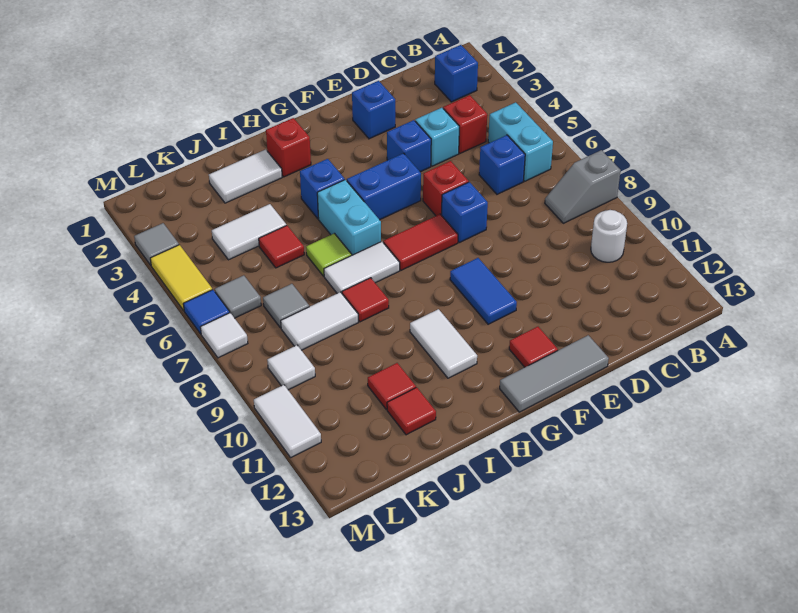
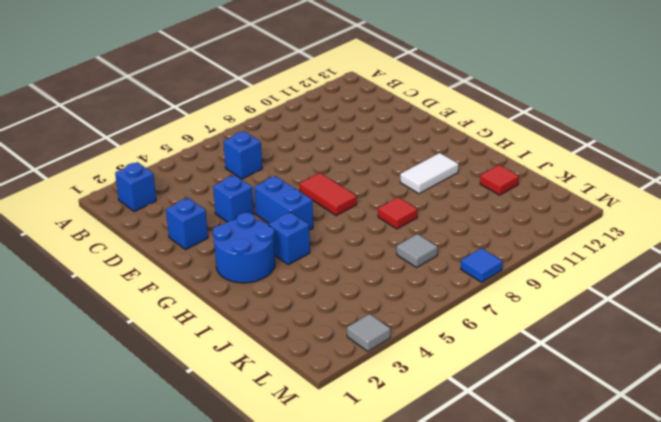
blue 2x2 round brick [213,213,275,283] -> red 1x1 brick [266,118,311,177]
blue 1x1 tile [461,248,502,282] -> blue 1x1 tile moved to [183,290,230,334]
none -> grey 1x2 slope [545,150,621,223]
none -> cyan 1x2 brick [488,102,553,181]
none -> white 1x1 round brick [591,210,627,262]
none -> red 1x1 brick [443,95,487,153]

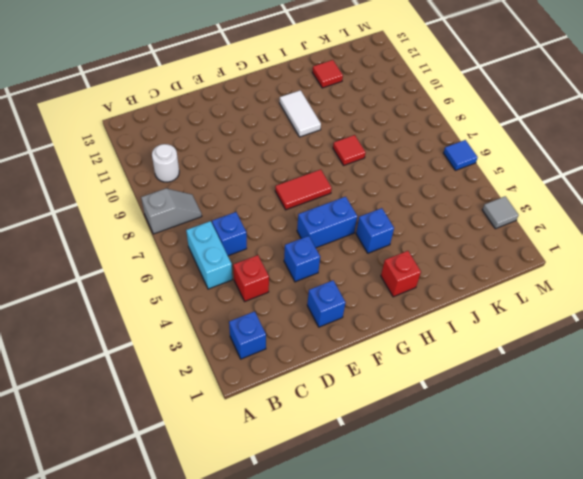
none -> cyan 1x1 brick [415,108,459,166]
none -> red 1x1 brick [423,161,469,216]
none -> blue 1x1 brick [442,182,488,242]
none -> grey 1x3 tile [500,335,609,412]

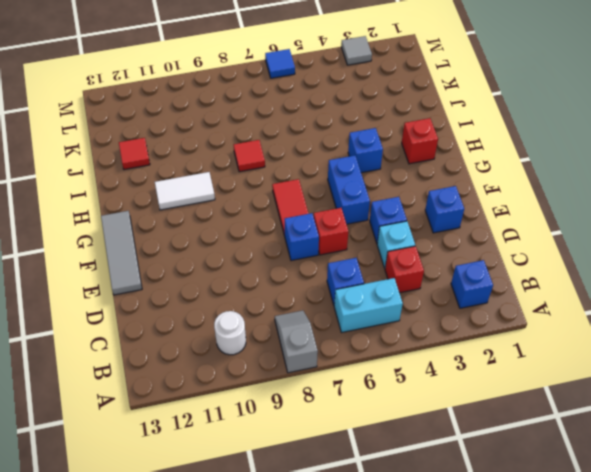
none -> blue 1x2 tile [450,258,517,324]
none -> red 1x1 tile [509,327,558,367]
none -> cyan 1x2 brick [317,180,381,255]
none -> white 1x2 tile [324,242,400,293]

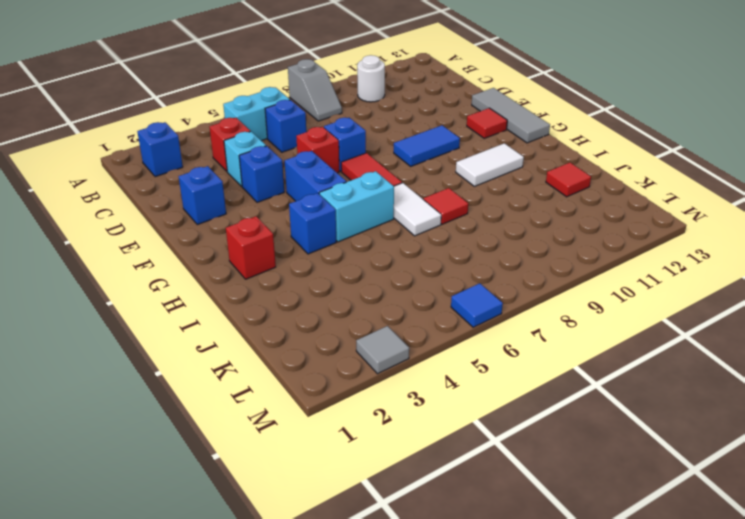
none -> white 1x2 tile [209,149,282,203]
none -> lime 1x1 tile [306,233,352,276]
none -> white 1x2 tile [212,204,286,260]
none -> red 1x1 tile [259,225,304,268]

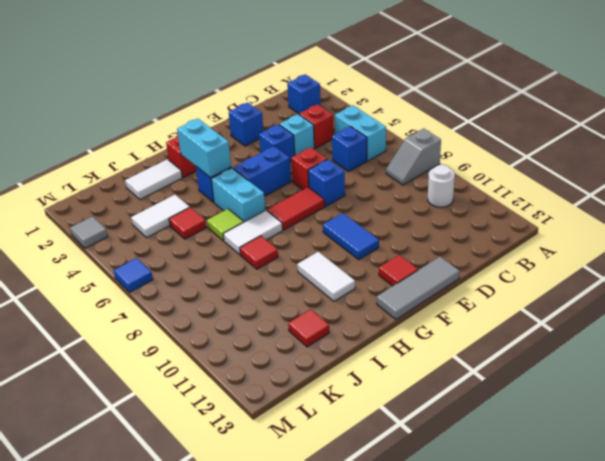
cyan 1x2 brick [177,119,231,178] -> none
none -> white 1x2 tile [281,292,358,350]
none -> red 1x1 tile [368,363,416,409]
none -> grey 1x1 tile [263,284,309,328]
none -> grey 1x1 tile [215,275,261,318]

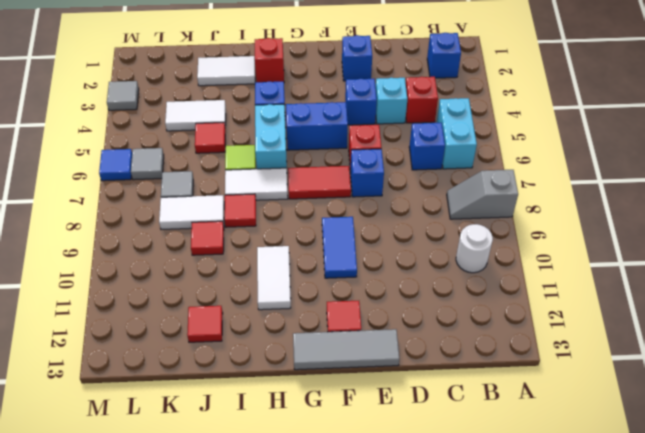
red 1x1 tile [191,221,224,255] -> red 1x1 tile moved to [368,363,416,409]
none -> white 1x1 tile [267,345,315,390]
none -> yellow 1x2 tile [150,245,212,311]
none -> white 1x1 tile [200,313,248,358]
none -> white 1x2 tile [254,385,321,457]

